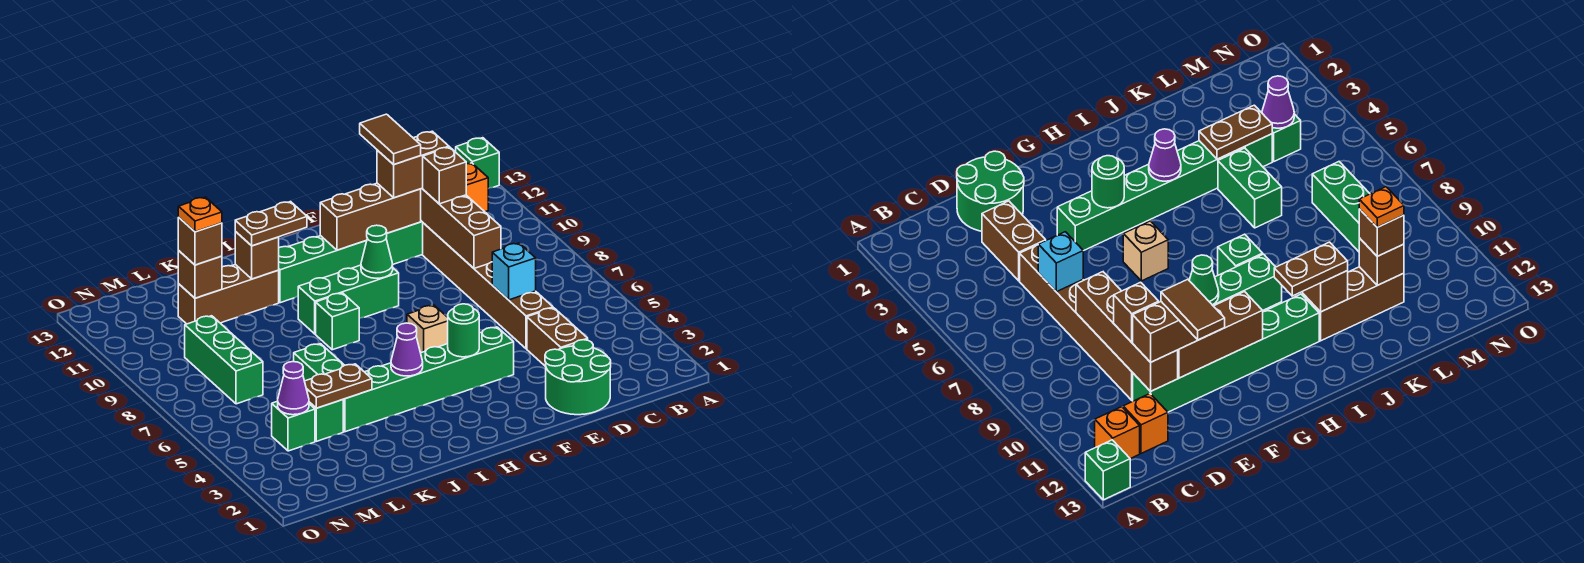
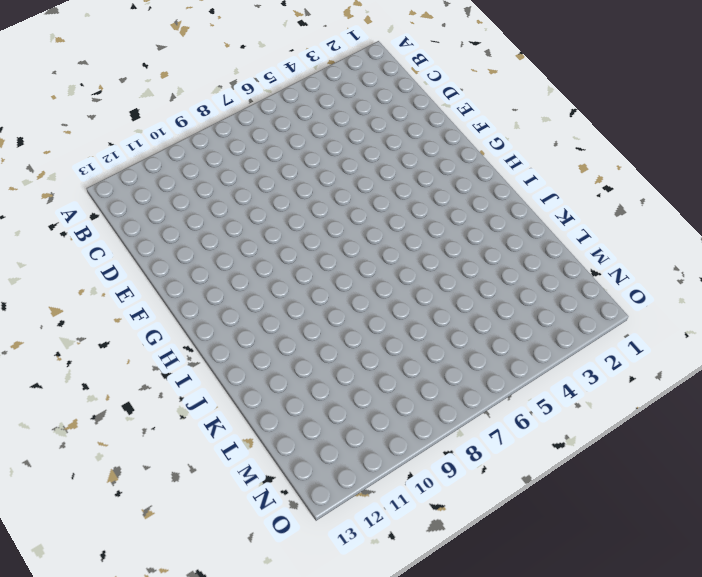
none -> green 1x1 brick [456,138,499,189]
none -> orange 1x1 brick [466,163,488,212]
none -> orange 1x1 brick [1123,394,1168,453]
none -> green 2x2 round brick [545,340,611,415]

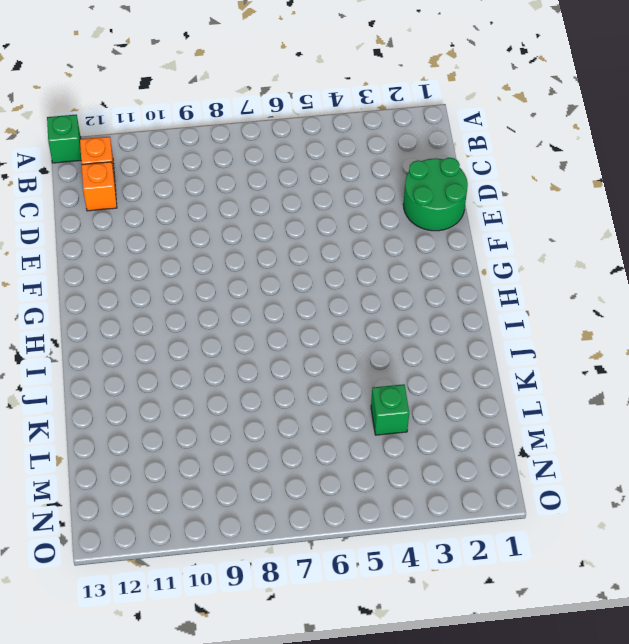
none -> brown 1x2 brick [527,308,588,367]
none -> brown 1x6 brick [423,223,553,349]
none -> green 1x6 brick [279,221,423,303]
none -> green 1x6 brick [343,327,514,432]

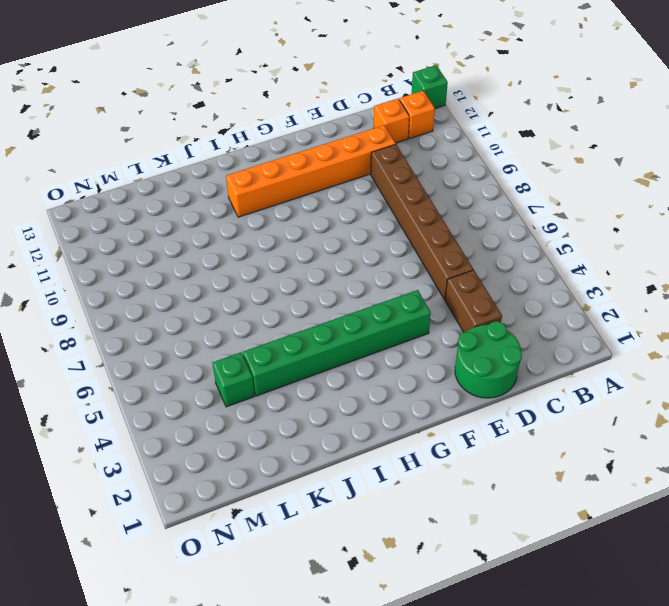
orange 1x6 brick [226,125,396,217] -> green 1x6 brick [279,221,423,303]
none -> tan 1x1 brick [407,305,448,353]
none -> green 1x3 brick [298,265,399,334]
none -> green 1x1 brick [316,293,359,350]
none -> brown 1x3 brick [178,264,279,324]

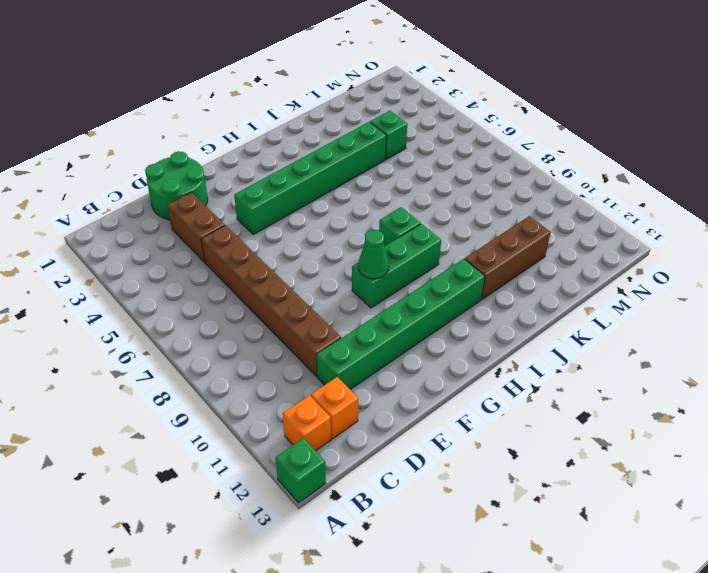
none -> tan 1x1 brick [407,305,448,353]
none -> green 1x2 brick [294,344,345,381]
none -> green 1x1 brick [272,401,315,451]
none -> green 1x3 brick [185,316,263,404]

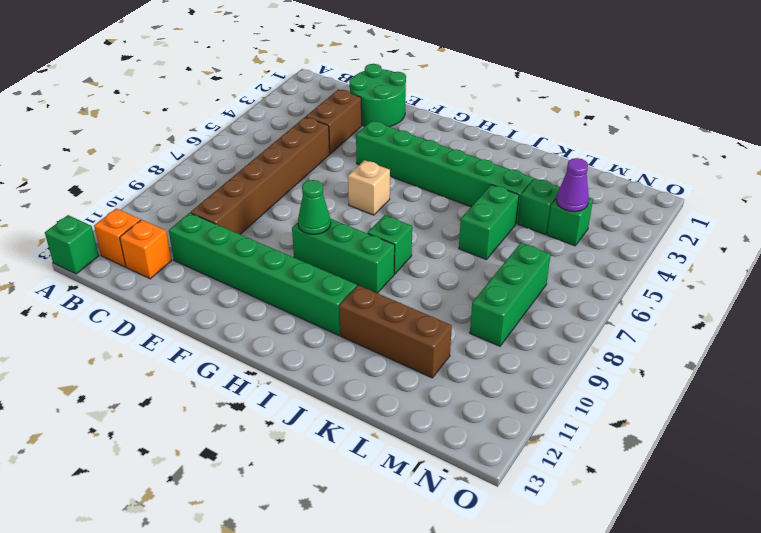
none -> cyan 1x1 brick [492,243,536,300]
none -> brown 1x4 brick [421,188,501,268]
none -> brown 1x3 brick [320,183,421,250]
none -> green 1x1 round brick [448,304,479,357]

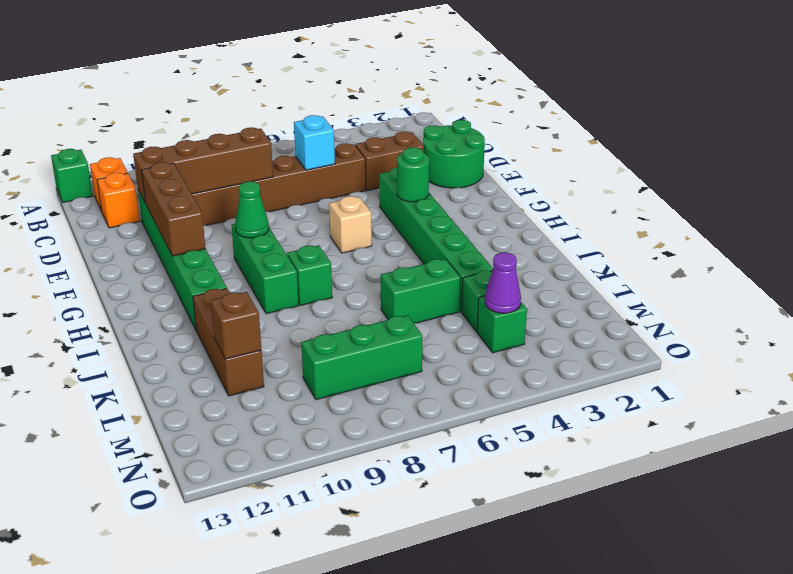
none -> purple 1x1 cone [391,323,423,376]
none -> brown 1x1 brick [235,232,279,279]
none -> brown 1x2 plate [305,364,372,408]
none -> brown 1x1 brick [423,147,466,204]

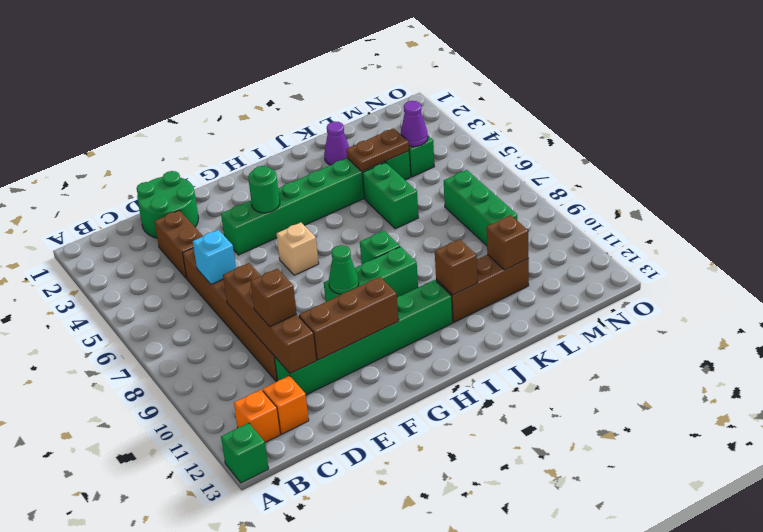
purple 1x1 cone [324,122,349,165] -> purple 1x1 cone moved to [391,323,423,376]
none -> brown 1x2 brick [377,131,449,198]
none -> brown 1x2 plate [235,202,307,246]
none -> brown 1x1 brick [178,218,222,265]
none -> brown 1x2 tile [360,114,421,165]

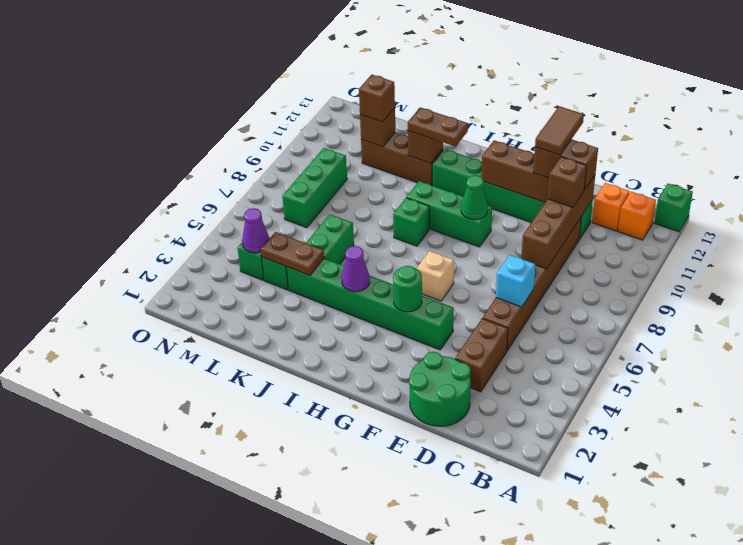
none -> orange 1x1 plate [178,197,222,232]

